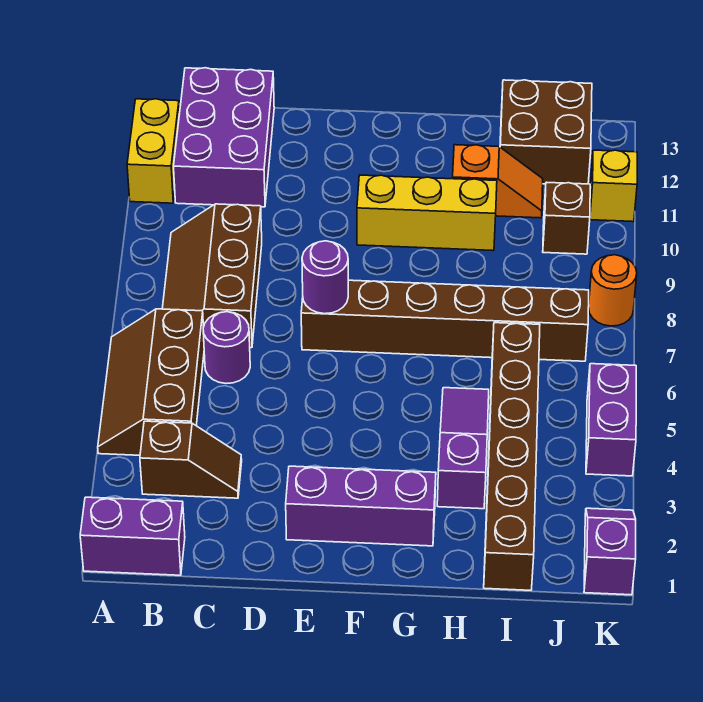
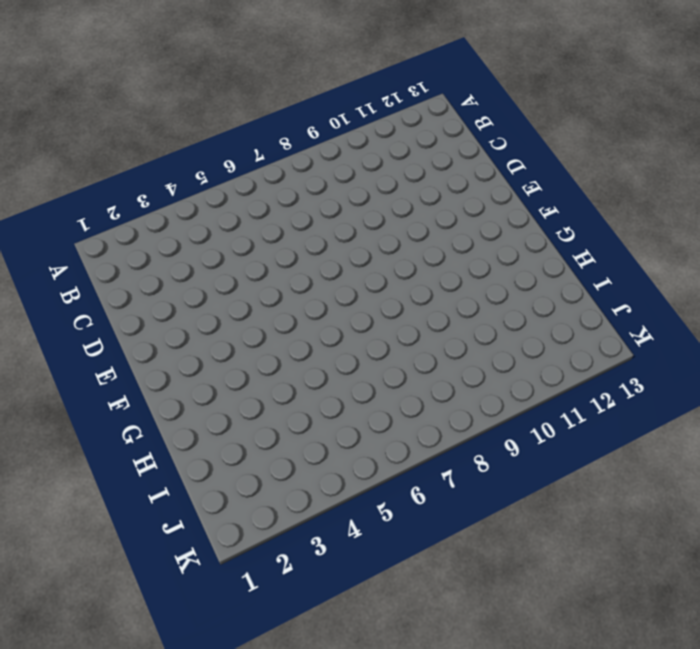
none -> purple 1x2 brick [80,497,185,575]
none -> brown 2x3 slope [98,309,204,455]
none -> yellow 1x2 brick [127,99,180,203]

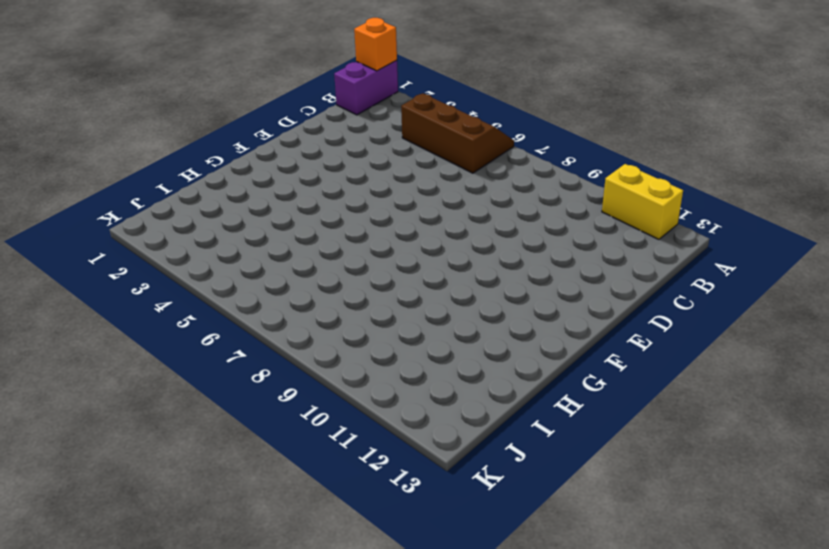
orange 1x1 brick [354,18,397,71] -> none
none -> brown 1x2 slope [140,421,242,498]
none -> brown 2x3 slope [162,204,262,348]
none -> purple 2x3 brick [174,68,274,207]

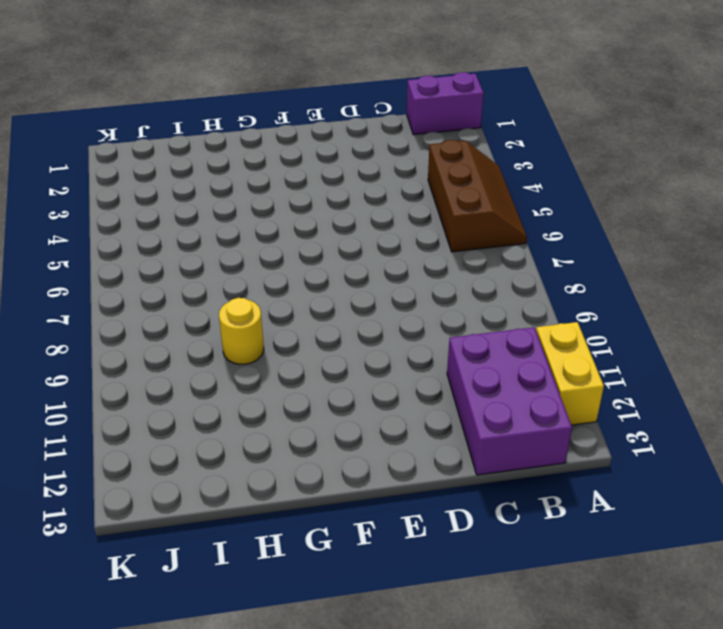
yellow 1x1 round brick [219,298,264,364] -> none
none -> brown 1x2 slope [140,421,242,498]
none -> brown 2x3 slope [162,204,262,348]
none -> purple 1x1 round brick [203,312,250,383]

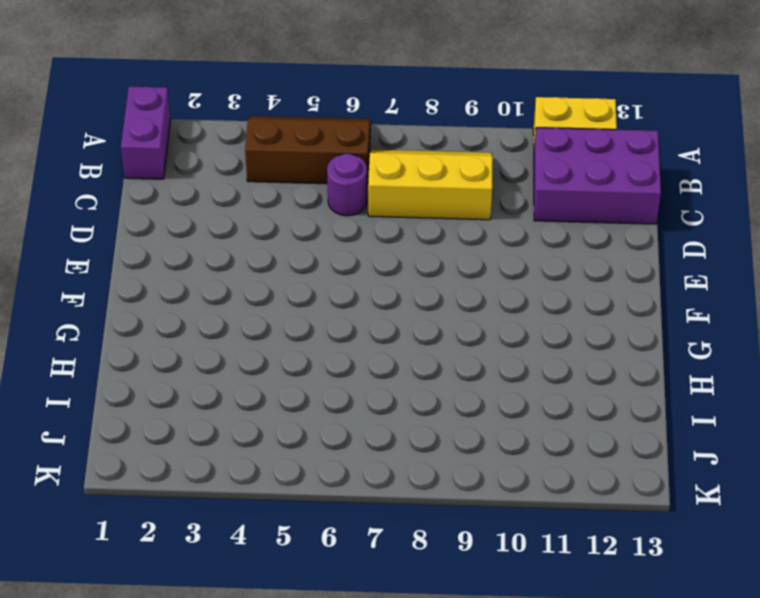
yellow 2x3 slope [368,150,493,220] -> brown 2x3 slope [162,204,262,348]
none -> brown 1x2 slope [140,421,242,498]
none -> purple 1x3 brick [286,466,436,546]
none -> brown 1x6 brick [301,280,589,361]

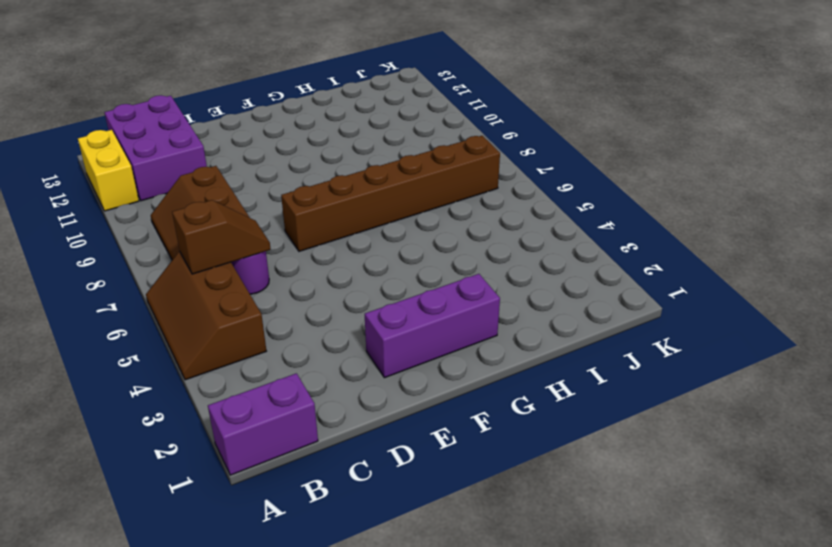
brown 1x2 slope [172,200,271,274] -> brown 1x2 slope moved to [140,421,242,498]
none -> yellow 1x3 brick [357,175,497,251]
none -> purple 1x3 slope [437,388,489,509]
none -> orange 1x2 slope [453,145,543,218]

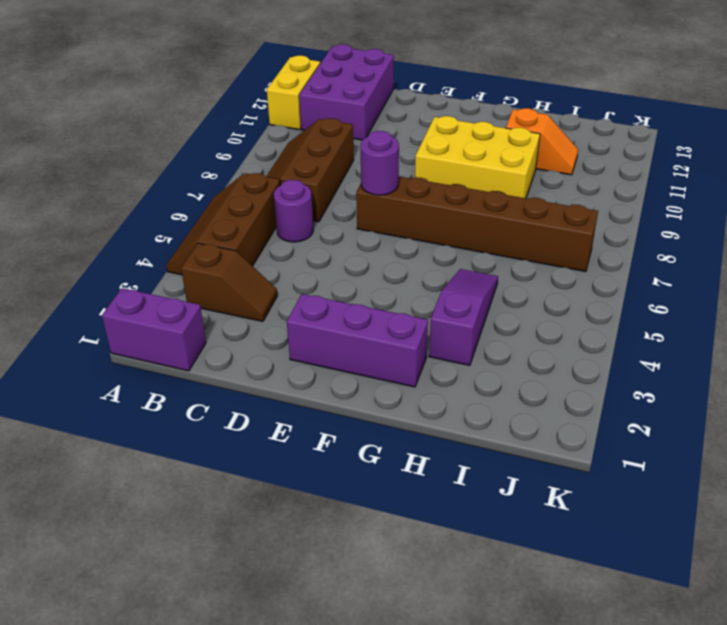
yellow 2x3 brick [415,116,540,198] -> yellow 1x3 brick [357,175,497,251]
none -> brown 1x6 brick [484,323,540,590]
none -> brown 2x2 brick [500,80,592,184]
none -> brown 1x1 brick [543,182,590,254]

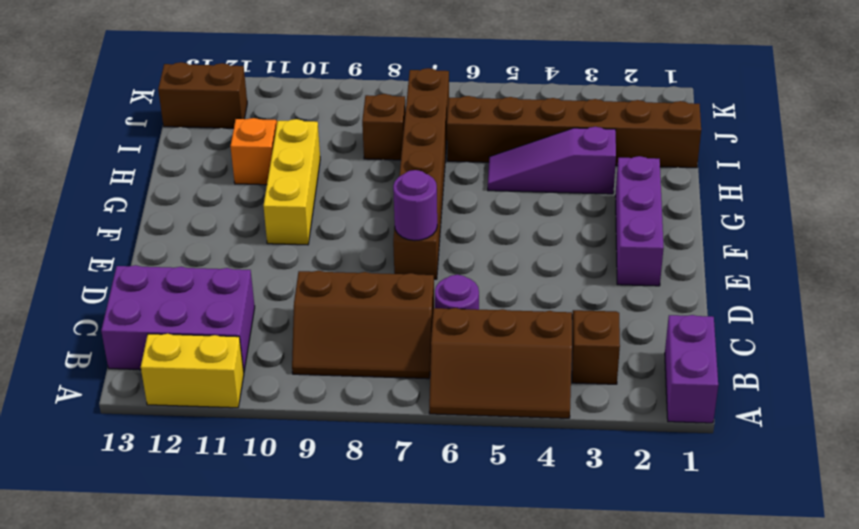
brown 1x1 brick [362,94,406,160] -> brown 1x1 brick moved to [543,182,590,254]
brown 1x2 brick [158,62,247,128] -> brown 2x2 brick [500,80,592,184]
none -> purple 1x2 slope [584,508,636,595]
none -> purple 1x2 brick [586,364,636,476]
none -> orange 1x1 round brick [589,255,637,326]

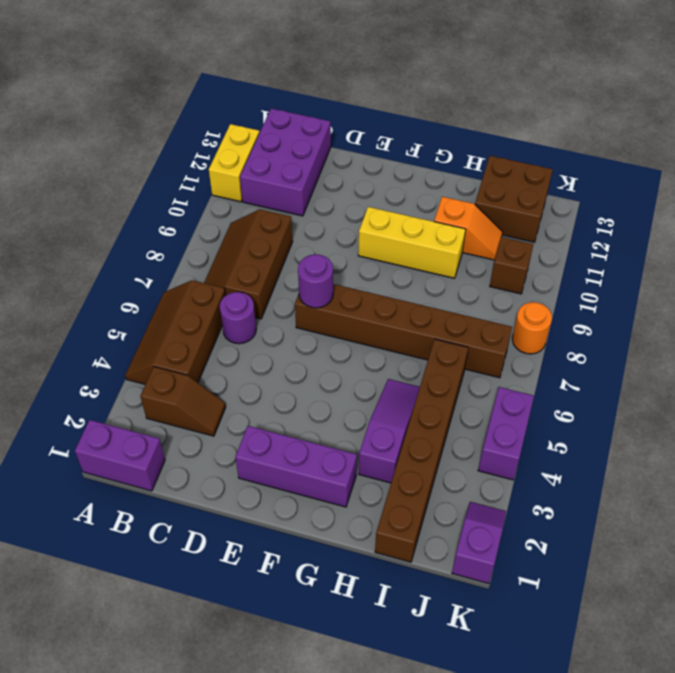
none -> yellow 1x1 brick [590,150,637,222]

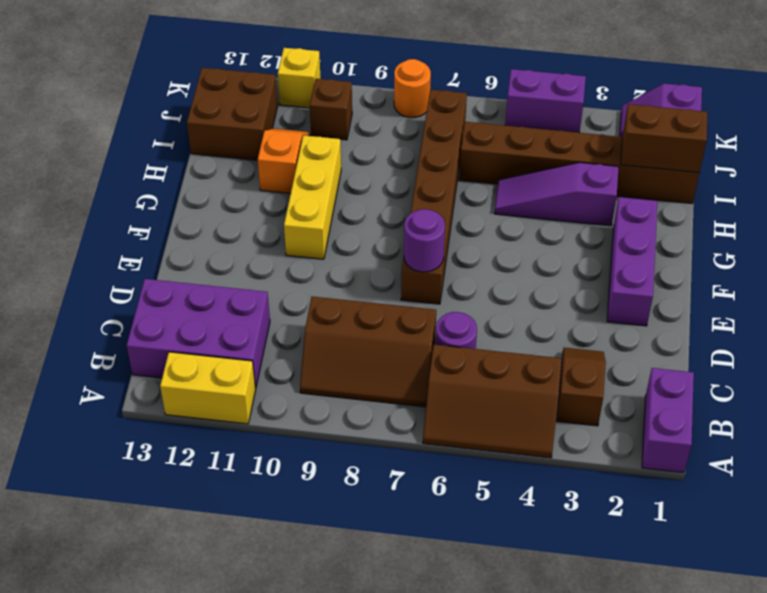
brown 1x2 brick [621,104,707,173] -> none

